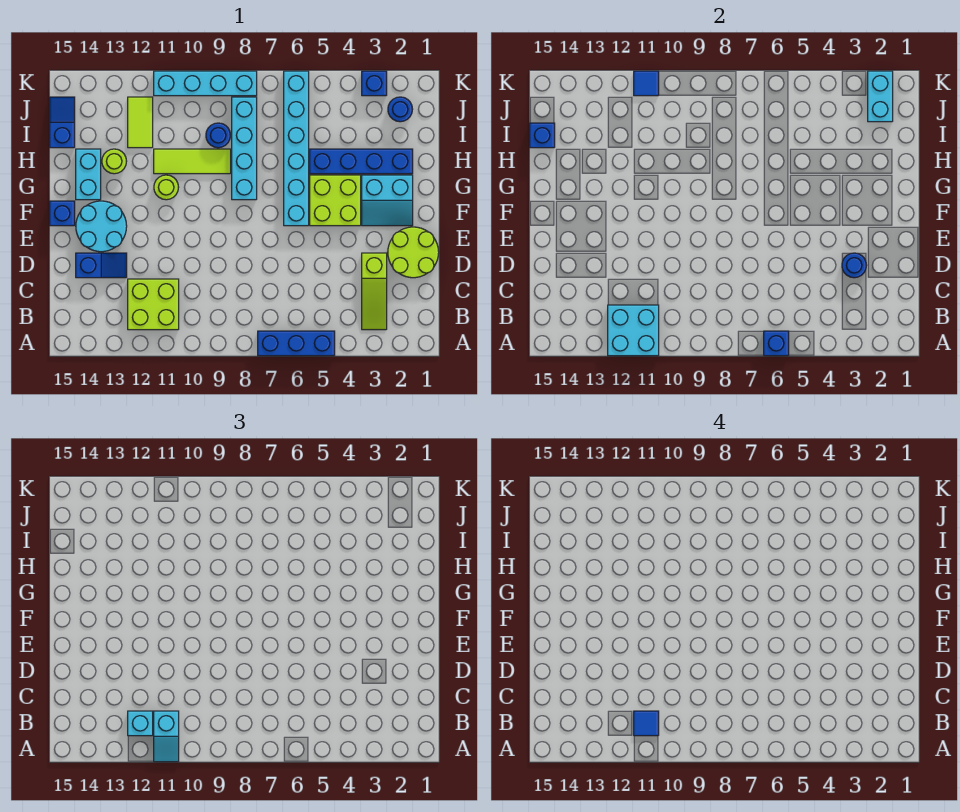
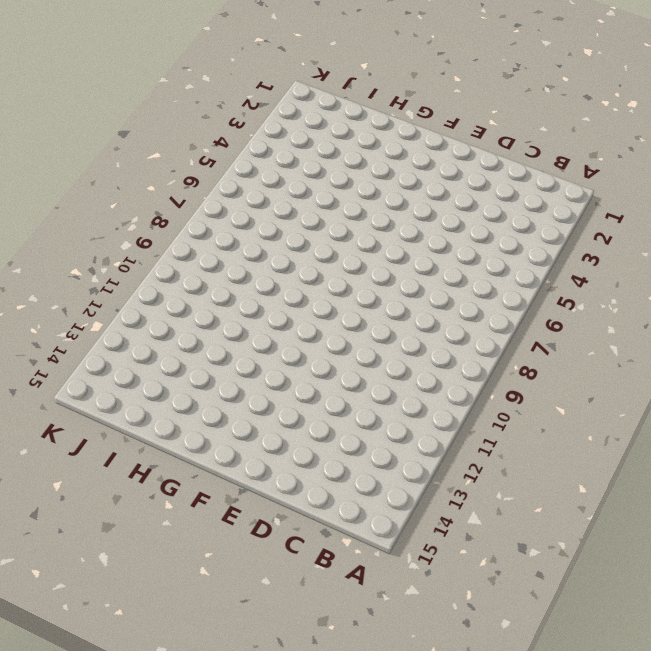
none -> blue 1x3 brick [258,331,335,356]
none -> lime 1x3 slope [362,253,387,330]
none -> lime 2x2 brick [128,279,179,330]
none -> lime 2x2 round brick [388,227,439,278]

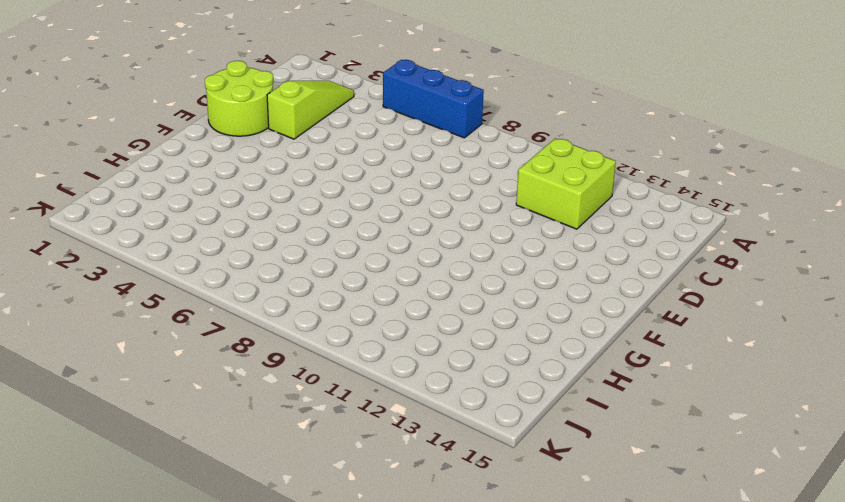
none -> blue 1x2 slope [76,253,127,278]
none -> cyan 2x2 round brick [76,201,127,252]
none -> cyan 2x2 slope [362,175,413,226]
none -> lime 2x2 brick [310,175,361,226]

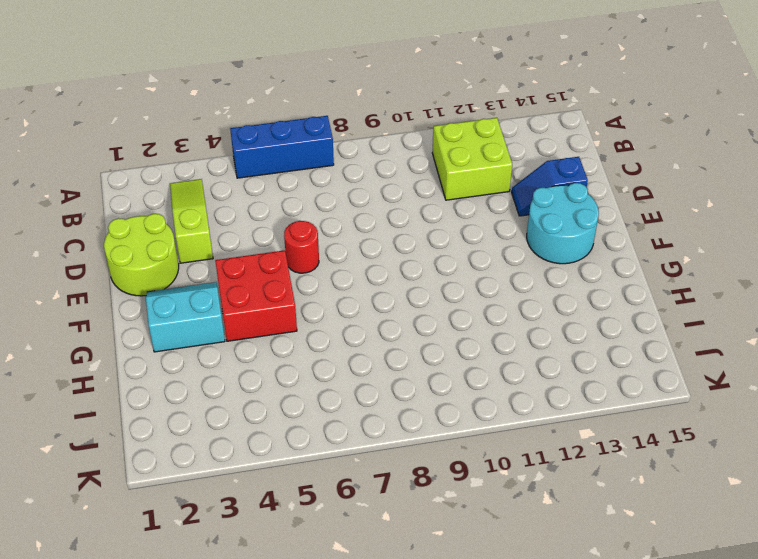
red 1x1 round brick [284,221,319,273] -> none
red 2x2 brick [215,250,297,341] -> lime 2x2 brick [310,175,361,226]
none -> cyan 1x6 brick [284,71,309,226]
none -> blue 1x1 brick [50,201,75,226]
none -> cyan 1x4 brick [232,97,257,200]
none -> lime 1x1 round brick [154,175,179,200]

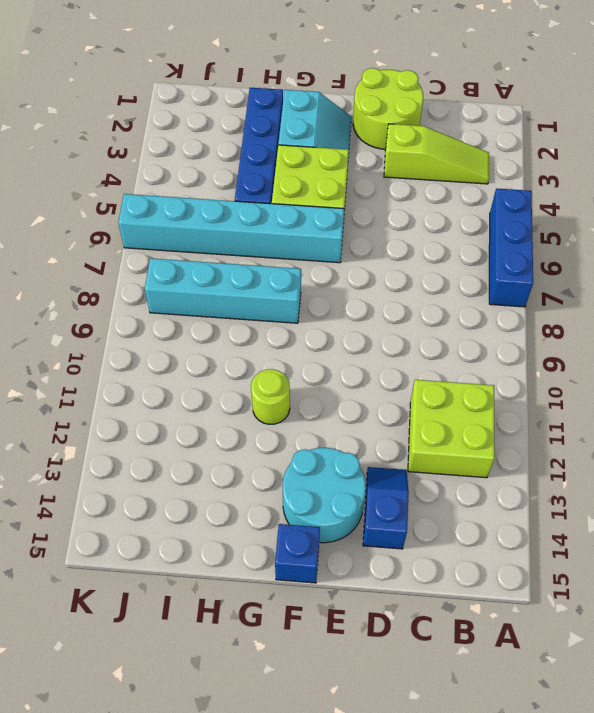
none -> cyan 1x2 brick [76,149,101,200]
none -> lime 1x3 tile [154,149,231,174]
none -> lime 1x1 round brick [102,149,127,174]
none -> blue 1x1 round brick [206,123,231,148]

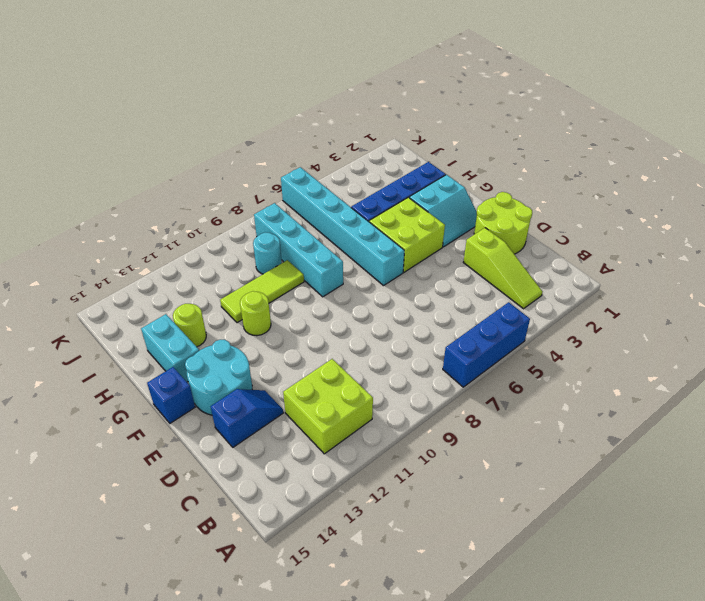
cyan 1x1 round brick [253,233,282,274] -> blue 1x1 round brick [206,123,231,148]
none -> lime 1x2 tile [128,97,153,148]
none -> blue 1x2 slope [50,97,75,148]
none -> blue 1x1 round brick [388,97,413,122]
none -> blue 1x1 brick [362,71,387,96]

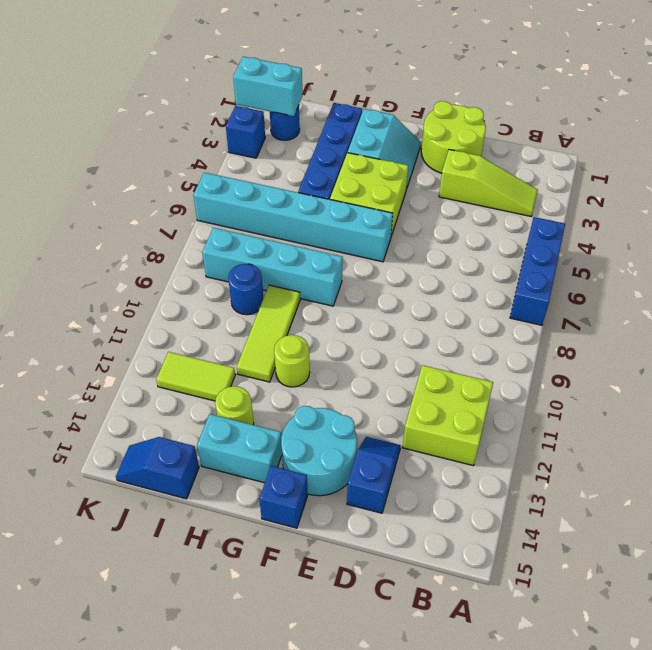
none -> cyan 1x4 brick [154,71,257,96]
none -> blue 1x1 brick [764,331,789,356]
none -> cyan 2x2 brick [608,305,659,356]
none -> blue 1x1 round brick [842,253,867,278]

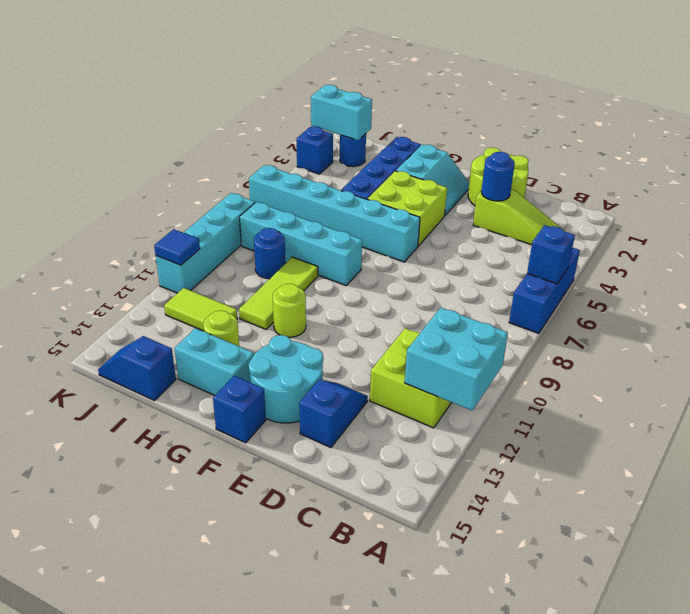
none -> blue 1x1 brick [530,123,555,148]
none -> cyan 1x2 slope [154,711,179,762]
none -> cyan 1x1 brick [128,711,153,736]
none -> blue 1x1 tile [634,711,659,736]

